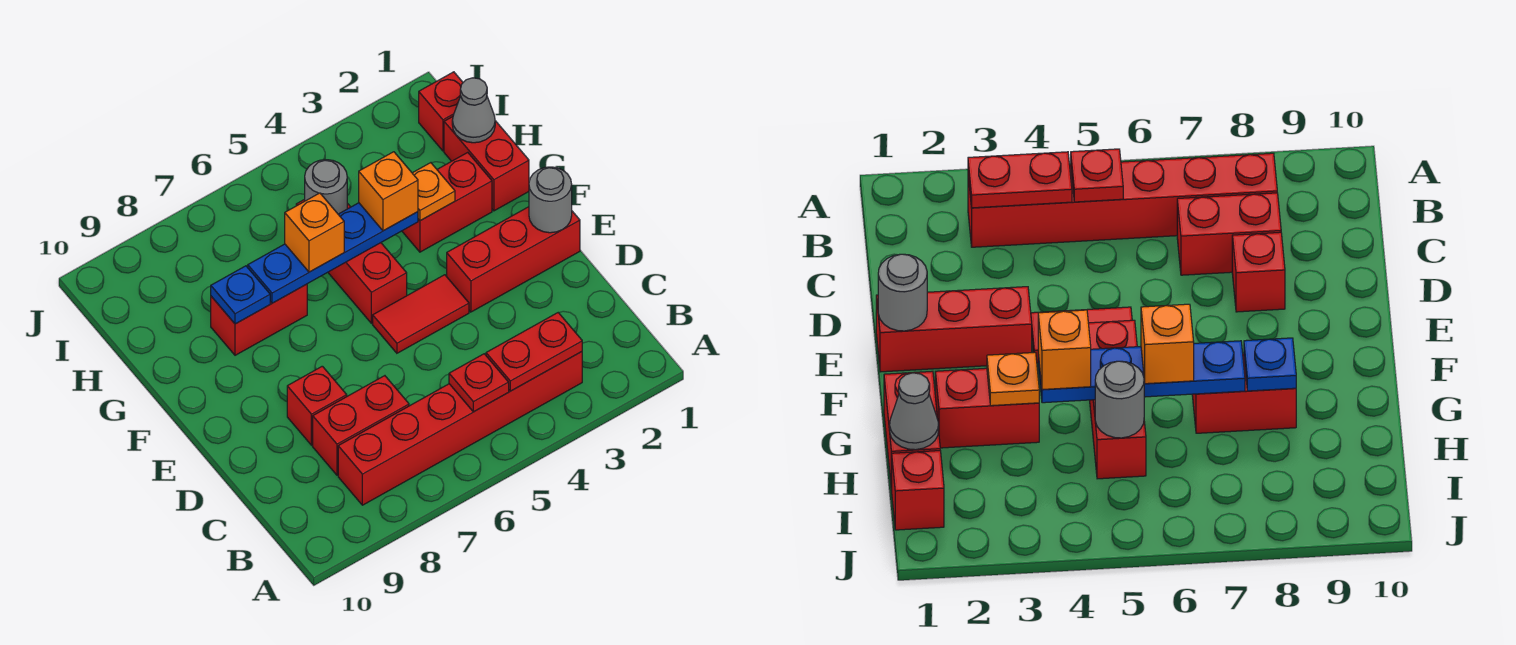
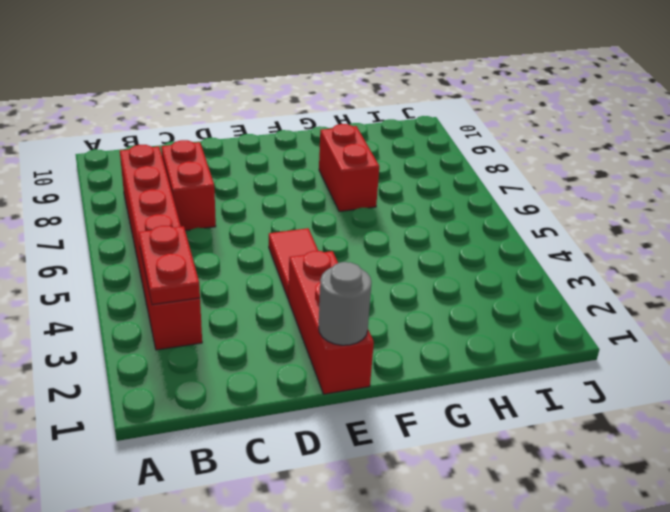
none -> red 1x1 brick [287,366,347,445]
none -> red 1x3 brick [296,199,407,323]
none -> red 1x2 brick [444,117,529,211]

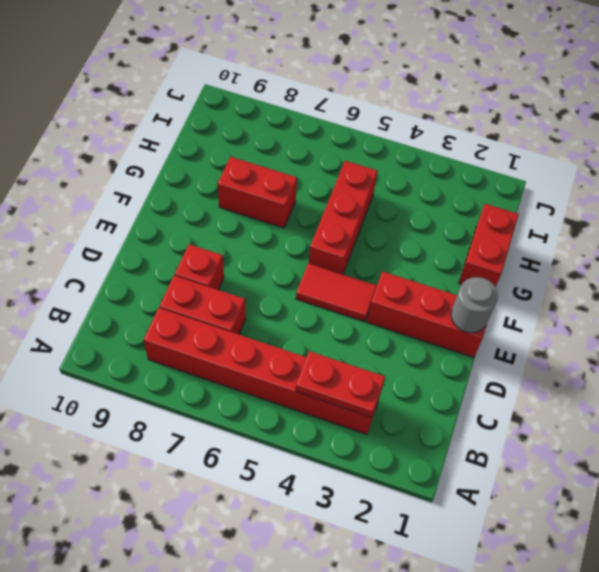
none -> red 1x2 brick [402,152,492,252]
none -> red 1x1 brick [419,72,463,151]
none -> red 1x1 plate [449,354,509,412]

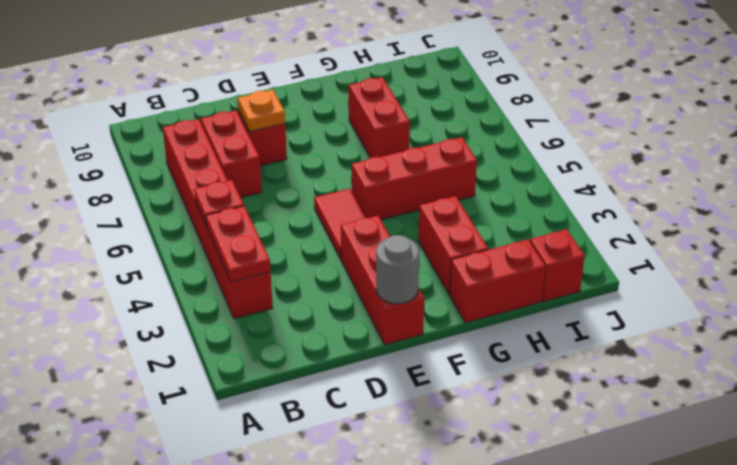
orange 1x1 plate [238,90,285,132] -> orange 1x1 plate moved to [413,163,455,221]
none -> blue 1x4 plate [248,203,418,303]
none -> blue 1x1 plate [211,266,270,324]
none -> grey 1x1 cone [452,78,495,143]

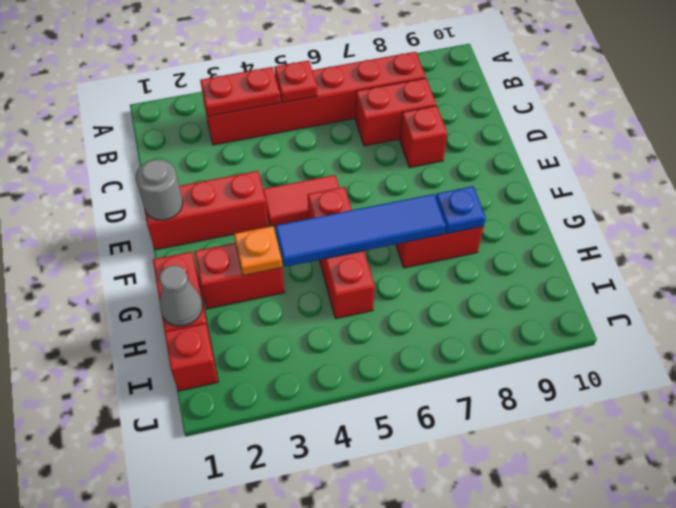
blue 1x4 tile [275,194,446,267] -> blue 1x4 plate [248,203,418,303]
none -> grey 1x1 round brick [305,160,347,214]
none -> orange 1x1 brick [359,152,418,231]
none -> orange 1x1 brick [285,193,344,272]

